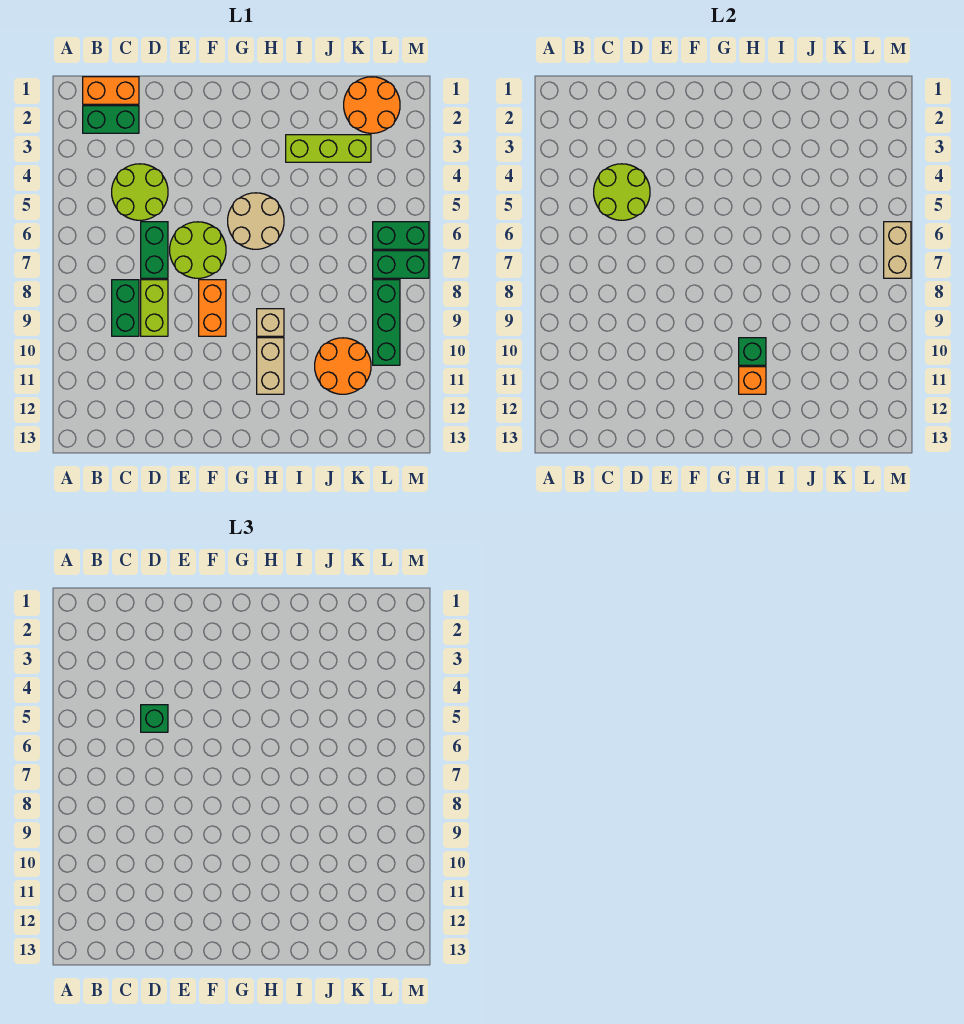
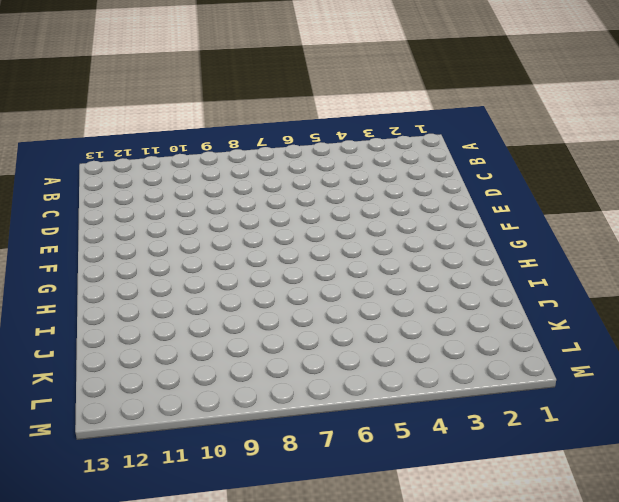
none -> orange 1x2 brick [83,77,139,104]
none -> green 1x2 brick [83,106,139,133]
none -> lime 2x2 round brick [112,164,168,220]

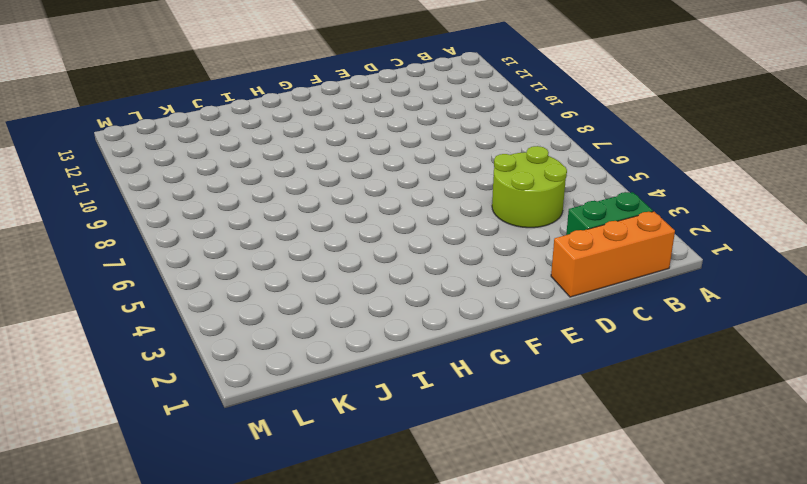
orange 1x3 brick [551,212,675,297] -> orange 1x2 brick [83,77,139,104]
none -> green 1x2 brick [112,280,139,336]
none -> green 1x2 brick [141,222,168,278]
none -> lime 1x2 brick [141,280,168,336]

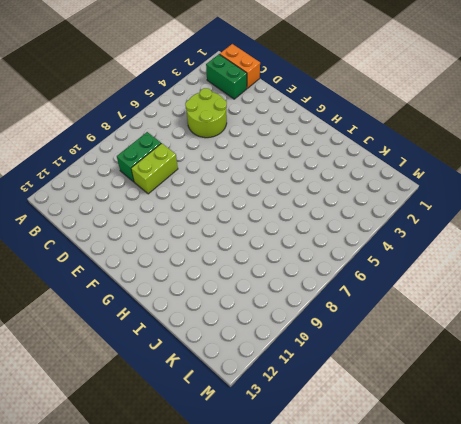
none -> green 1x2 brick [141,222,168,278]
none -> lime 2x2 round brick [170,222,226,278]
none -> orange 1x2 brick [199,280,226,336]

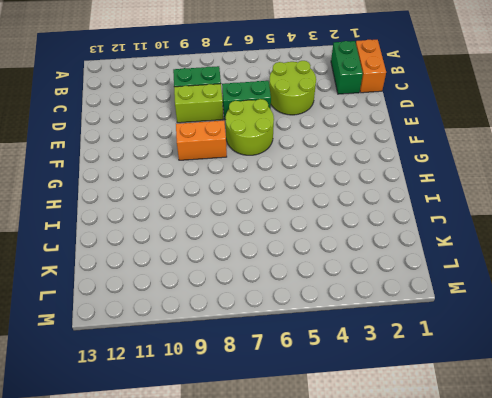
none -> tan 2x2 round brick [228,193,284,249]
none -> tan 1x1 brick [257,309,284,336]
none -> tan 1x2 brick [257,338,284,394]

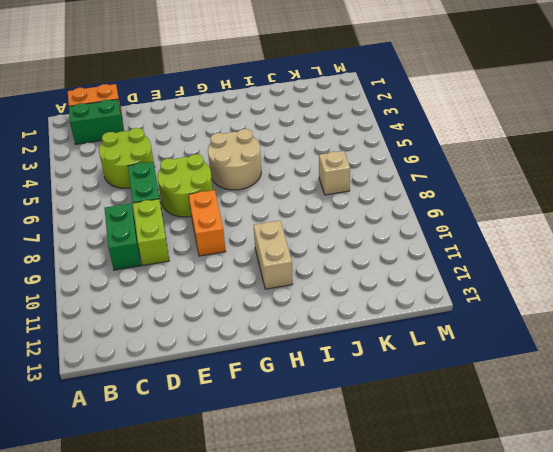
tan 1x1 brick [319,151,350,195] -> tan 1x1 brick moved to [257,309,284,336]
none -> lime 1x3 brick [286,135,371,162]
none -> orange 2x2 round brick [315,338,371,394]
none -> orange 2x2 round brick [344,77,400,133]

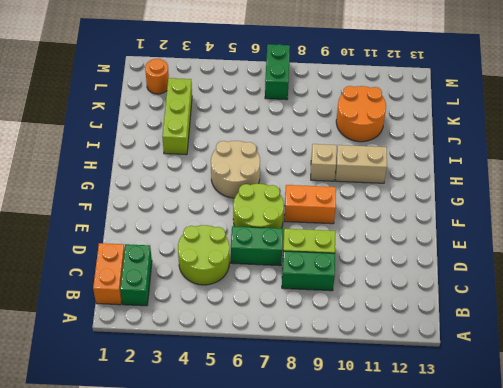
orange 1x1 round brick [145,59,169,94] -> orange 2x2 round brick [344,77,400,133]
none -> green 1x2 brick [373,222,429,249]
none -> green 1x3 brick [373,280,400,365]
none -> lime 2x2 round brick [594,164,650,220]

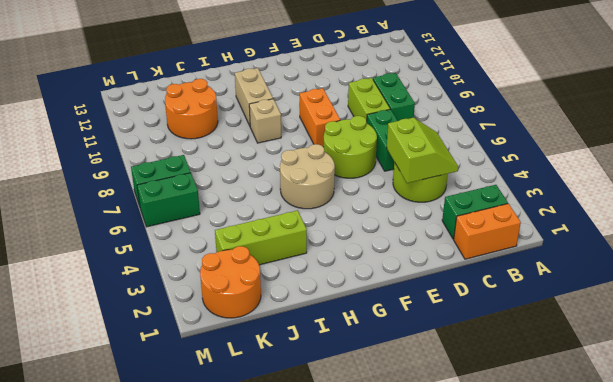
lime 2x2 slope [387,118,458,183] -> lime 2x2 round brick [594,164,650,220]
none -> green 1x3 brick [373,280,400,365]
none -> green 1x1 brick [739,338,766,365]
none -> orange 1x1 brick [739,367,766,394]

